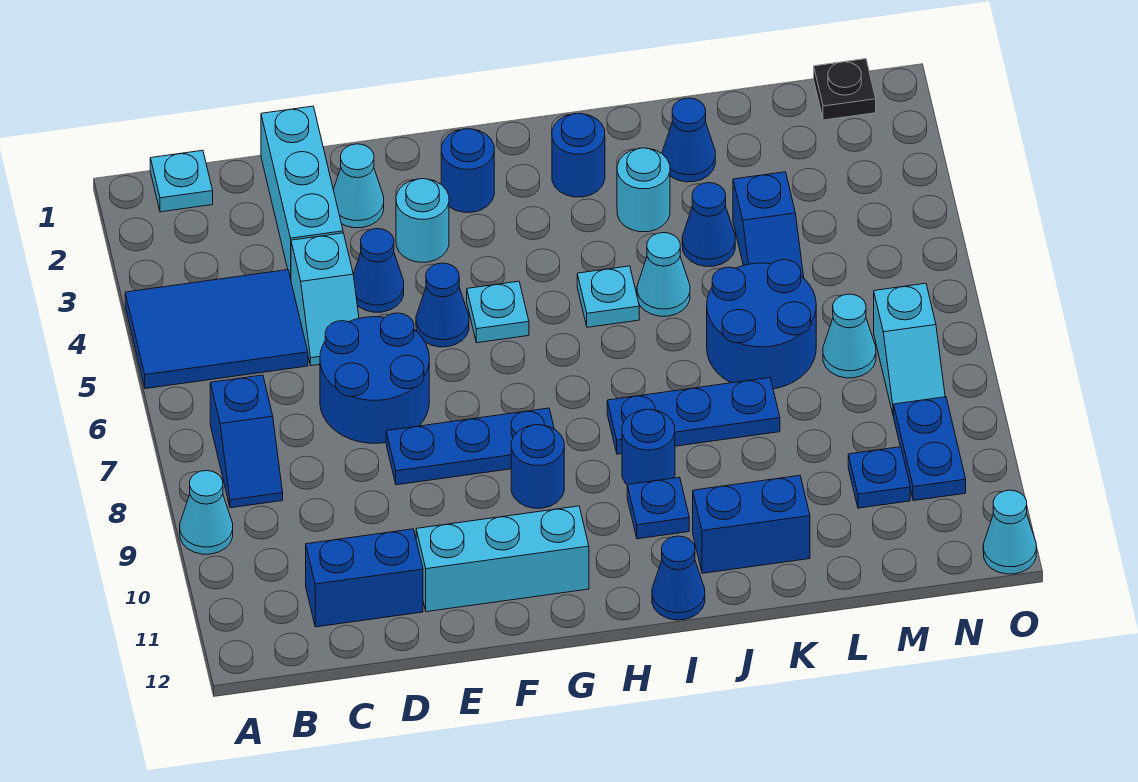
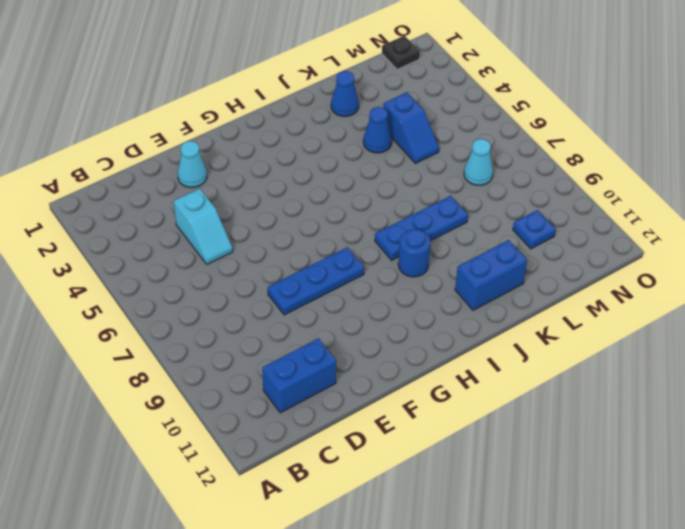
none -> blue 2x3 tile [125,270,308,389]
none -> cyan 1x1 cone [180,471,233,554]
none -> cyan 1x1 plate [150,150,213,212]
none -> blue 1x2 slope [210,375,283,508]

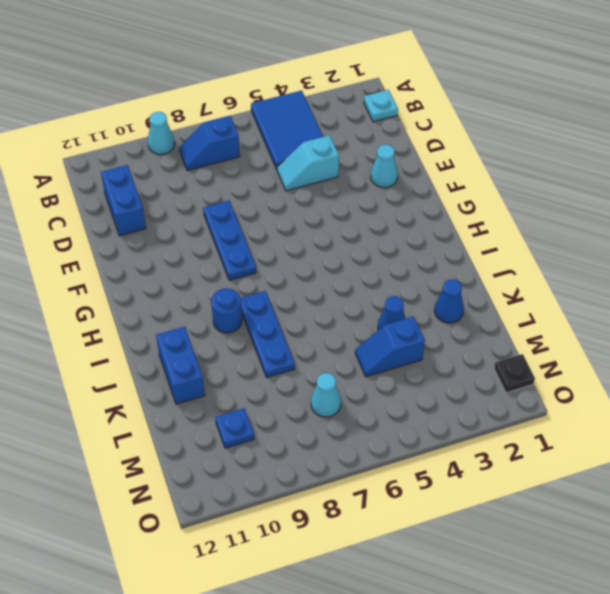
none -> cyan 1x3 brick [261,106,343,278]
none -> blue 2x2 round brick [320,313,429,443]
none -> blue 1x1 cone [353,229,404,312]
none -> cyan 1x3 brick [416,506,589,612]

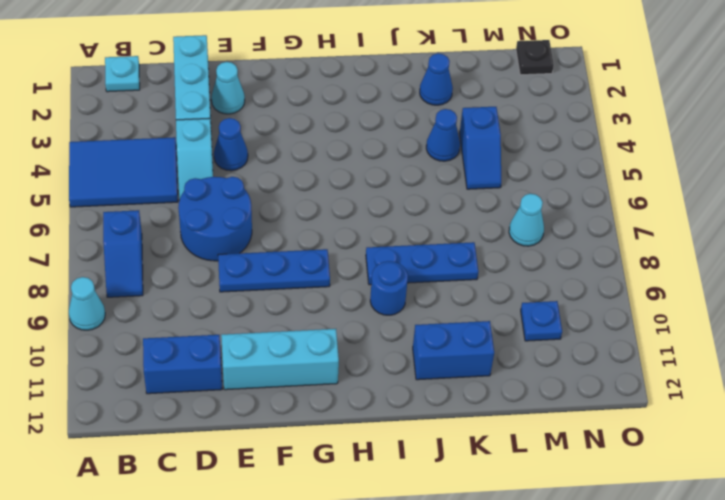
none -> cyan 1x1 round brick [396,179,449,262]
none -> blue 1x1 cone [416,263,469,347]
none -> blue 1x1 round brick [441,129,494,212]
none -> cyan 1x1 plate [467,281,529,343]

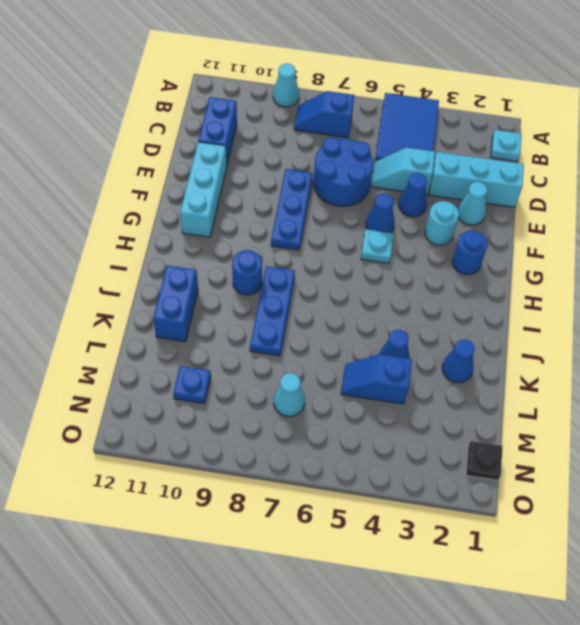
none -> blue 1x1 round brick [511,425,564,508]
none -> blue 1x1 round brick [552,113,605,197]
none -> cyan 1x1 plate [577,266,639,327]
none -> blue 1x1 plate [627,477,689,539]

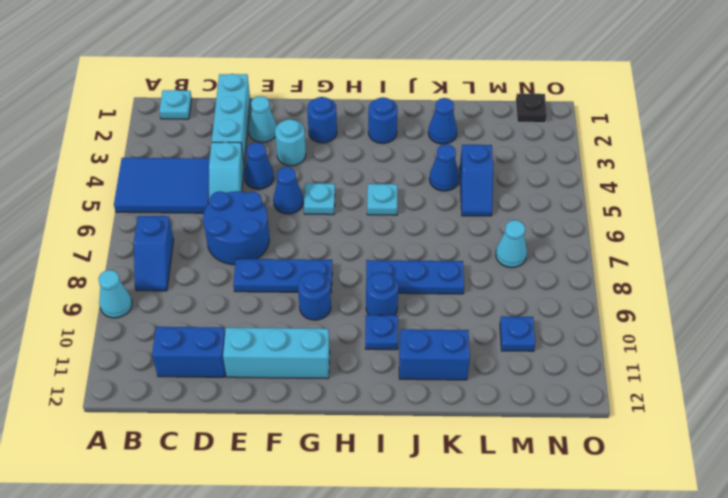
none -> blue 1x1 cone [652,536,705,620]
none -> cyan 1x1 round brick [617,148,670,232]
none -> cyan 1x1 cone [637,233,690,316]
none -> blue 2x2 round brick [707,260,816,389]

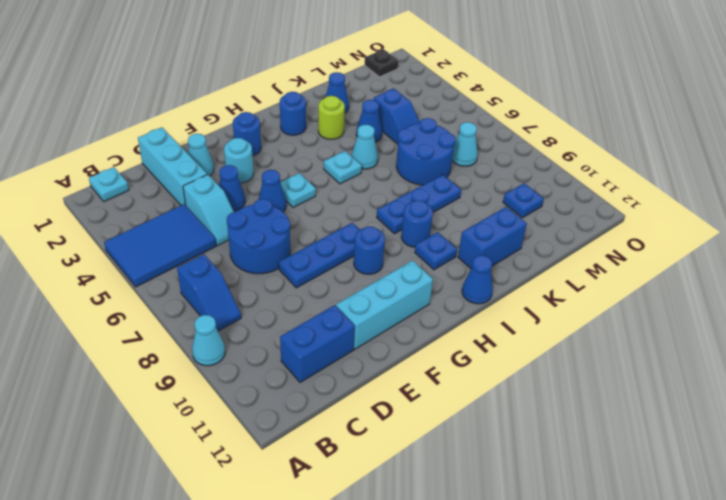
lime 1x1 round brick [318,96,345,139] -> cyan 1x1 round brick [617,148,670,232]
none -> cyan 1x2 slope [874,283,945,416]
none -> blue 1x2 plate [894,397,966,501]
none -> cyan 1x1 cone [983,490,1036,574]

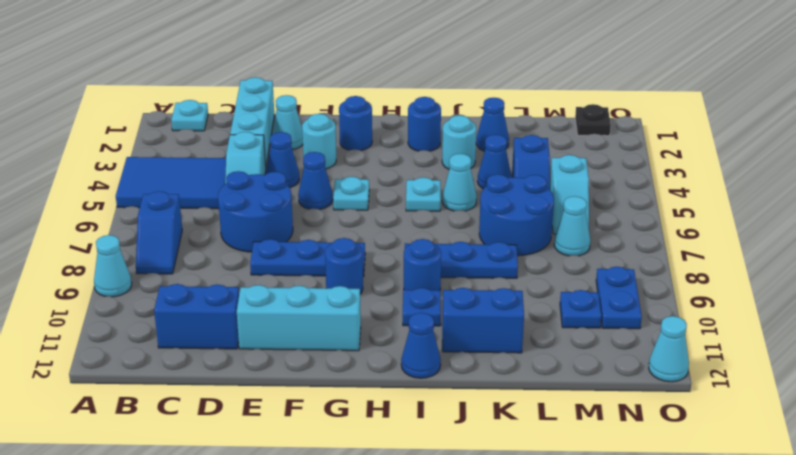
cyan 1x2 slope [550,155,589,234] -> cyan 1x2 slope moved to [874,283,945,416]

